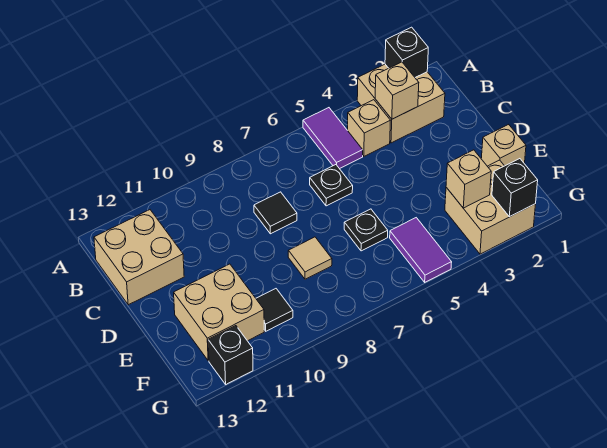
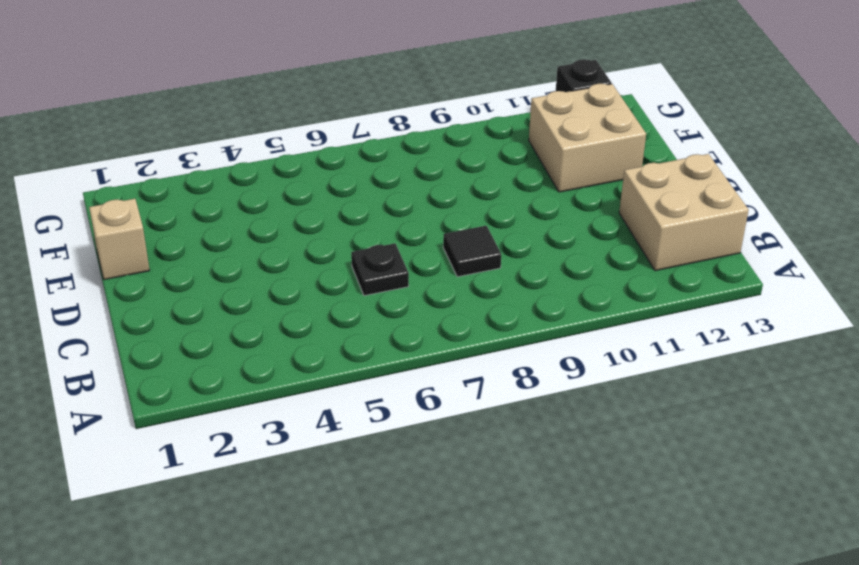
none -> tan 2x2 brick [357,64,445,143]
none -> purple 1x2 tile [303,108,363,169]
none -> tan 1x1 brick [348,100,390,156]

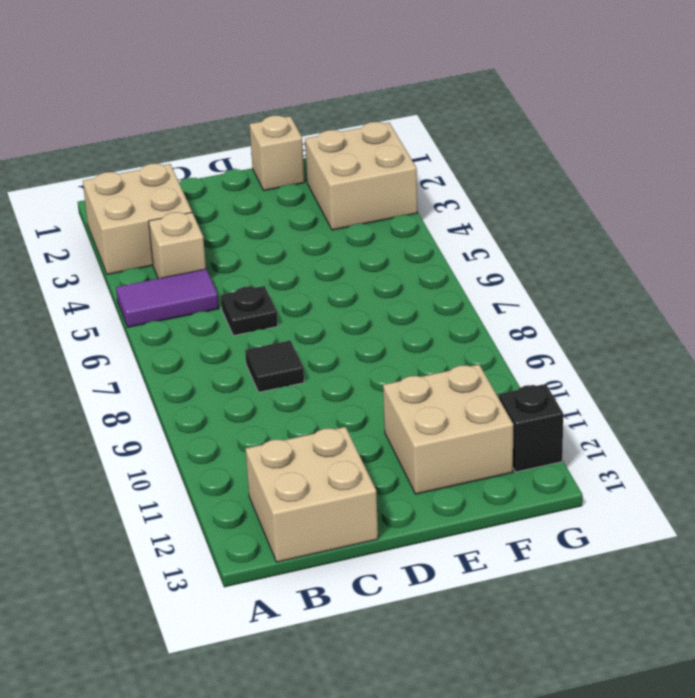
none -> black 1x1 plate [344,209,388,251]
none -> tan 1x1 tile [288,237,332,279]
none -> purple 1x2 tile [390,218,452,282]

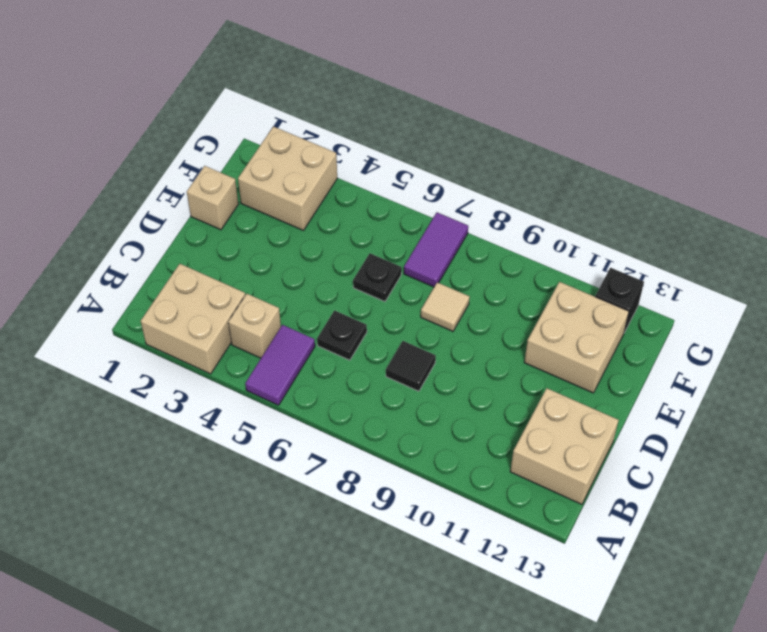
purple 1x2 tile [404,212,468,287] -> purple 1x2 tile moved to [390,218,452,282]
none -> black 1x1 tile [256,289,293,331]
none -> black 1x1 brick [385,27,428,77]
none -> tan 1x1 brick [375,62,419,119]

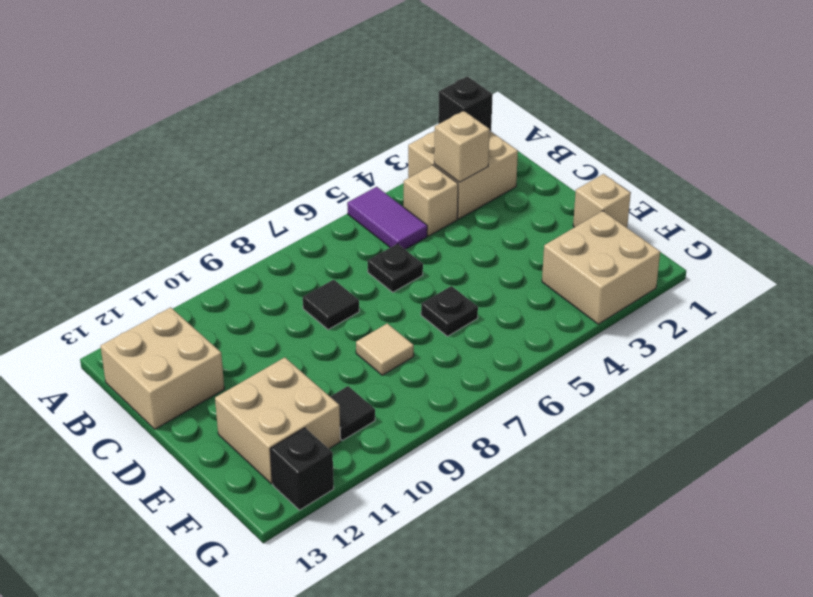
none -> purple 1x2 tile [390,218,452,282]
none -> tan 1x1 brick [446,150,491,208]
none -> black 1x1 brick [492,159,538,217]

